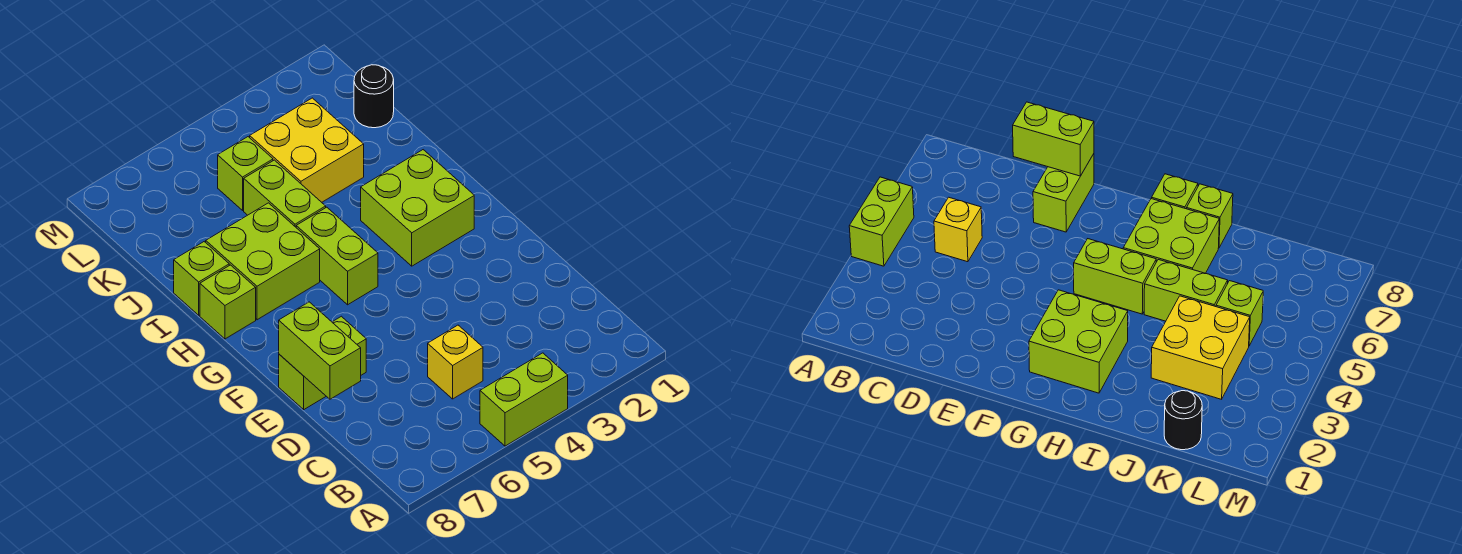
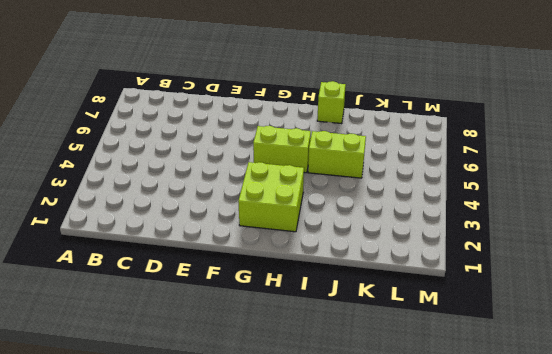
none -> lime 1x2 brick [480,353,568,446]
none -> yellow 1x1 brick [428,325,483,399]
none -> lime 1x2 brick [279,316,366,409]

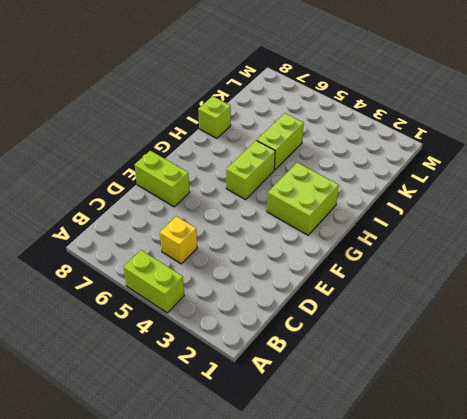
none -> lime 2x2 brick [206,203,320,320]
none -> lime 1x1 brick [200,265,256,339]
none -> yellow 2x2 brick [250,98,364,202]

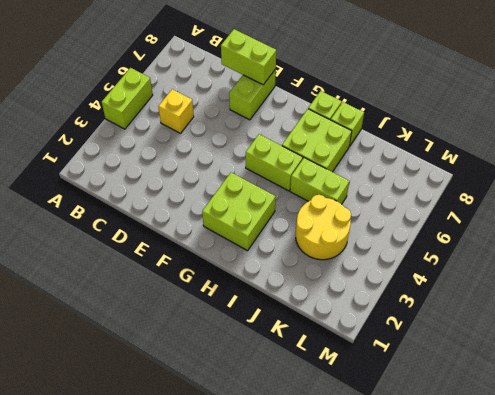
yellow 2x2 round brick [296,195,351,260] -> yellow 2x2 brick [250,98,364,202]
none -> black 1x1 round brick [354,65,394,128]
none -> lime 1x1 brick [218,137,273,210]

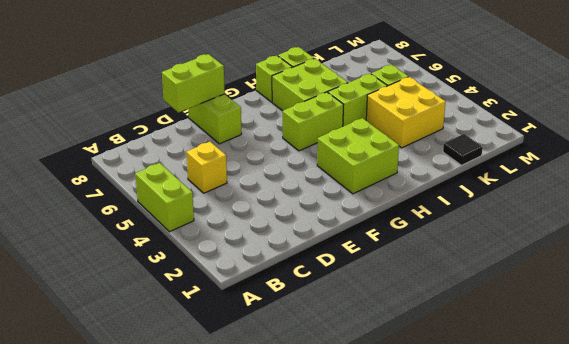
black 1x1 tile [443,134,483,165] -> black 1x1 round brick [354,65,394,128]

